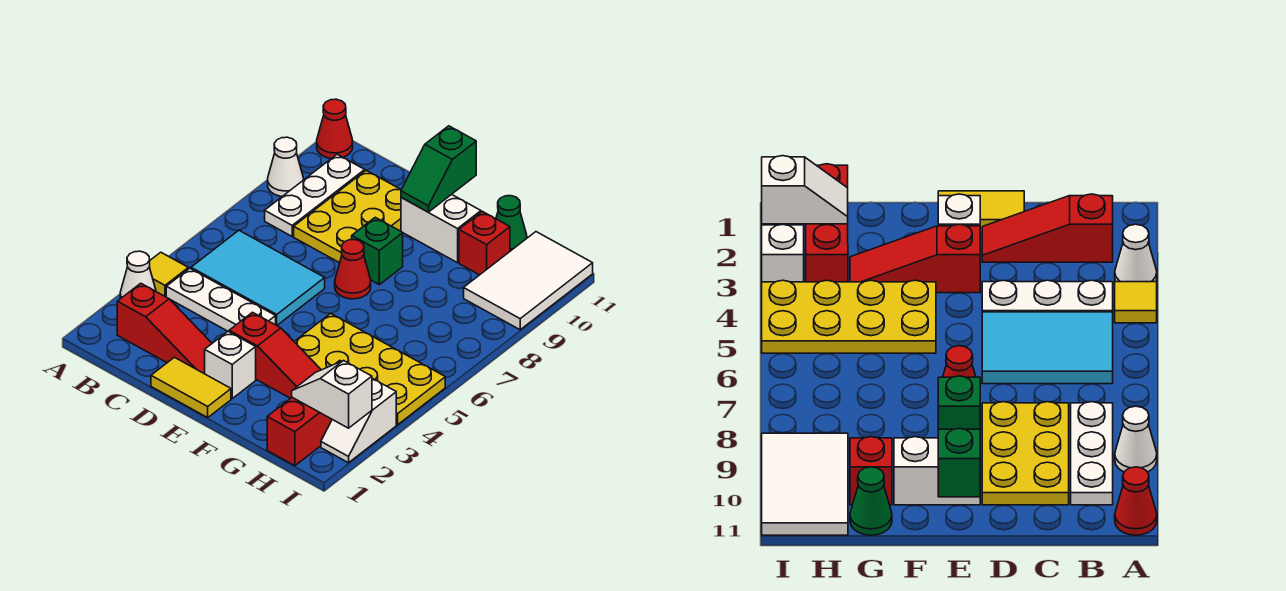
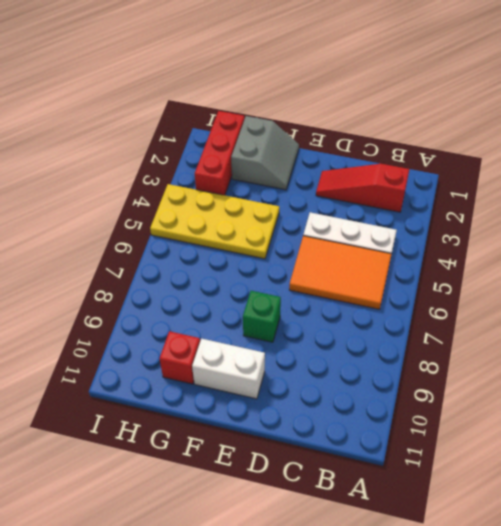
orange 2x3 tile [289,236,391,309] -> cyan 2x3 tile [191,231,325,325]
grey 2x2 slope [231,116,299,190] -> none
none -> white 1x1 cone [120,251,156,299]
none -> yellow 1x1 tile [150,252,188,296]
none -> white 1x1 cone [268,137,304,196]

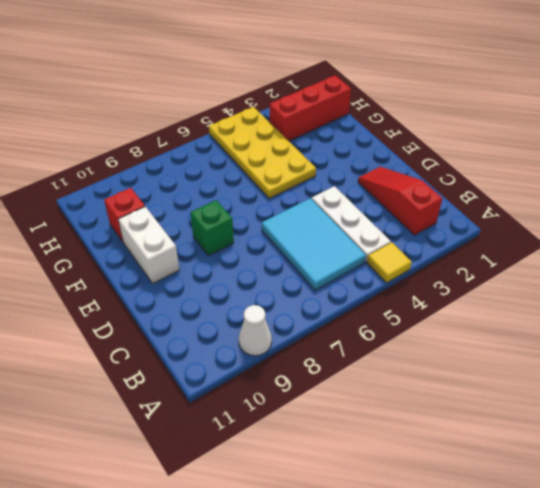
none -> white 1x1 cone [120,251,156,299]
none -> red 1x1 cone [317,99,353,158]
none -> white 1x3 plate [265,154,365,236]

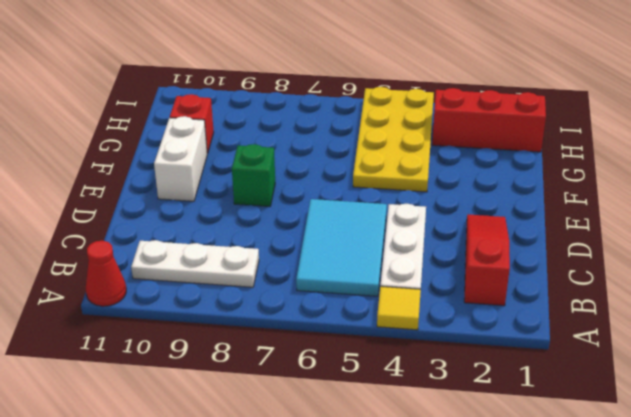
none -> white 1x1 cone [120,251,156,299]
none -> white 1x1 cone [268,137,304,196]
none -> yellow 2x3 plate [294,170,401,263]

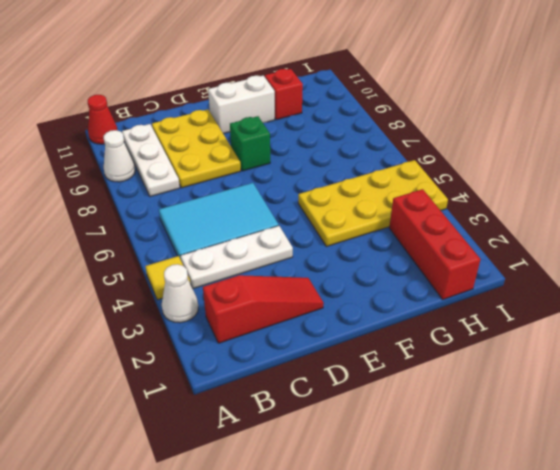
none -> yellow 1x2 tile [151,357,231,417]
none -> white 1x1 brick [205,332,256,398]
none -> red 1x3 slope [229,312,321,398]

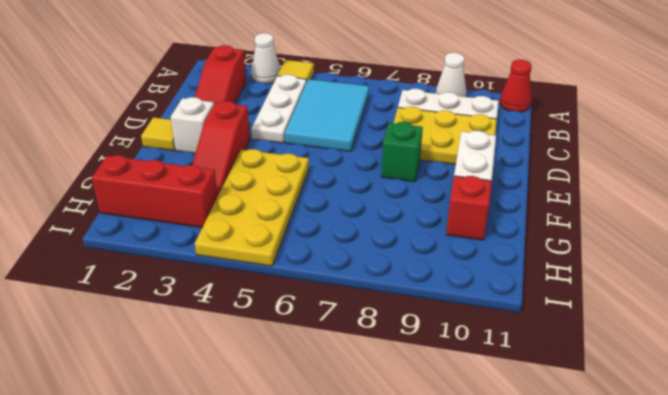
yellow 1x1 tile [141,117,175,151] -> yellow 1x2 tile [151,357,231,417]
none -> red 1x1 cone [335,240,371,299]
none -> green 1x1 cone [496,196,527,251]
none -> white 2x3 tile [464,232,593,330]

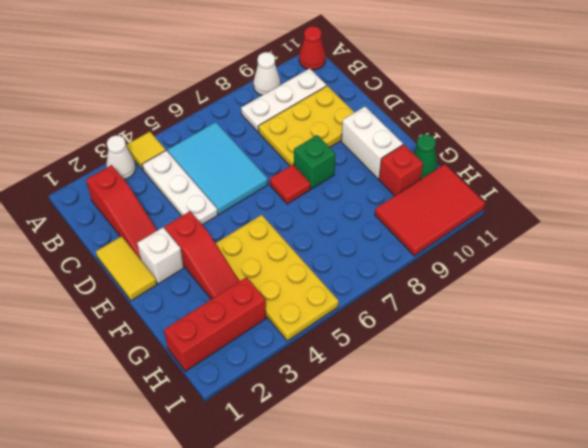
red 1x1 tile [270,165,311,204] -> red 1x1 cone [335,240,371,299]
red 2x3 tile [375,164,485,256] -> white 2x3 tile [464,232,593,330]
none -> white 1x2 slope [321,378,396,463]
none -> green 1x2 slope [401,126,476,212]
none -> white 1x2 slope [292,361,372,428]

